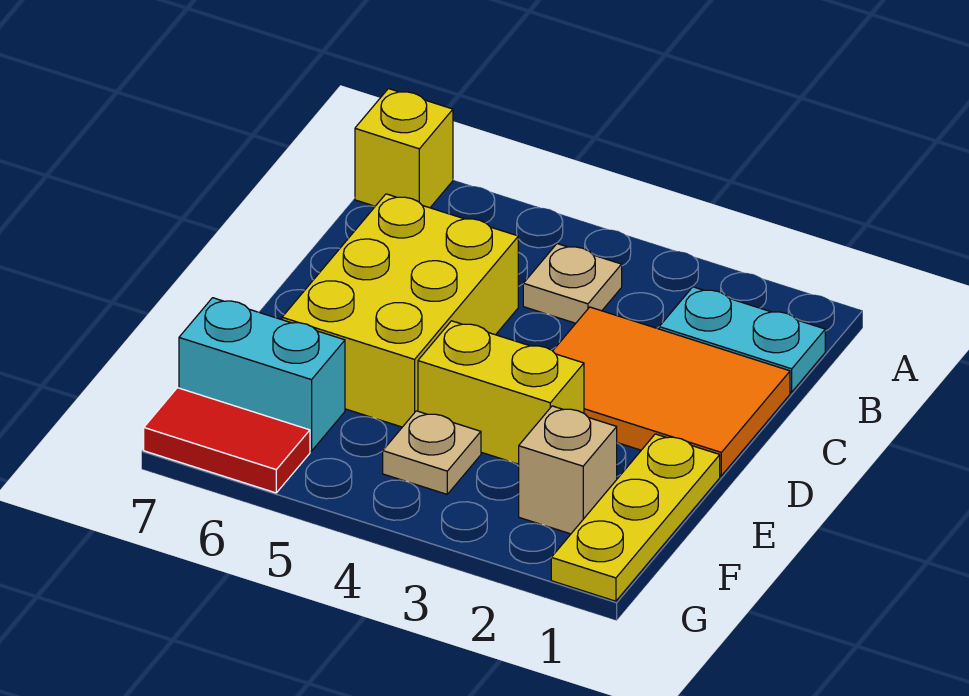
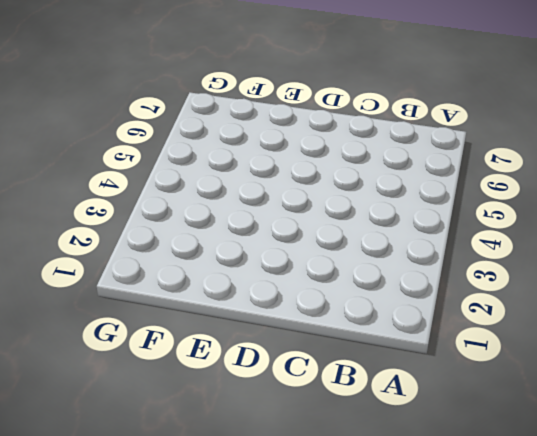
none -> yellow 1x1 brick [355,89,453,208]
none -> cyan 1x2 plate [659,287,825,392]

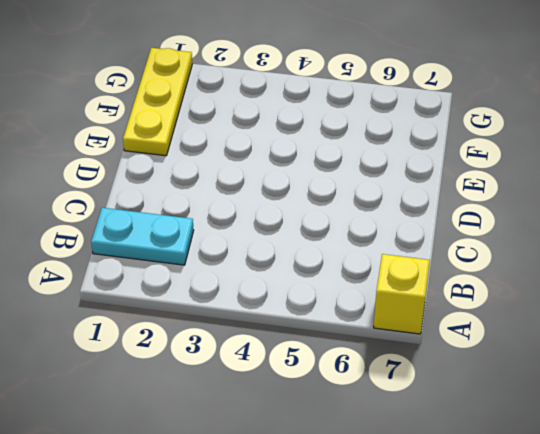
none -> tan 1x1 plate [523,244,622,323]
none -> orange 2x3 tile [553,307,790,476]

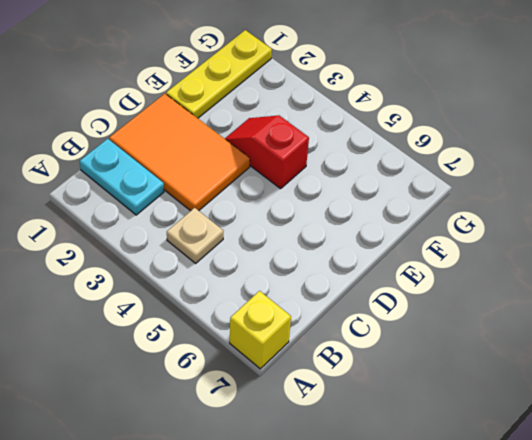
red 1x2 slope [225,115,309,189] -> yellow 1x2 brick [418,321,584,464]
none -> yellow 2x3 brick [282,194,518,427]
none -> tan 1x1 brick [519,406,617,534]

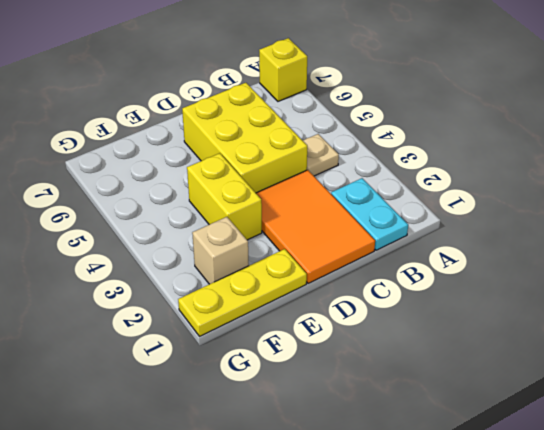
yellow 2x3 brick [182,83,307,193] -> yellow 2x3 brick turned to [282,194,518,427]
none -> tan 1x1 plate [383,411,481,494]
none -> cyan 1x2 brick [179,298,345,451]

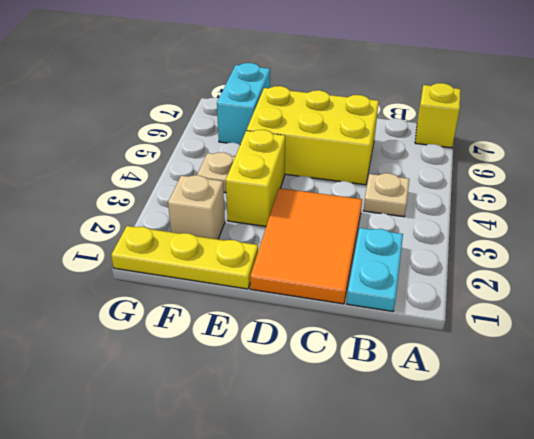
none -> red 1x2 tile [144,388,310,493]

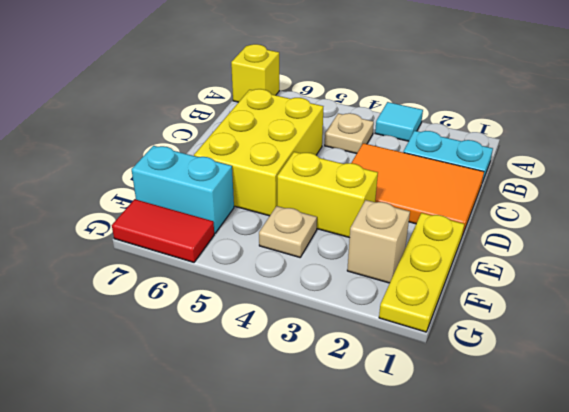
cyan 1x1 tile [375,102,423,141] -> none

